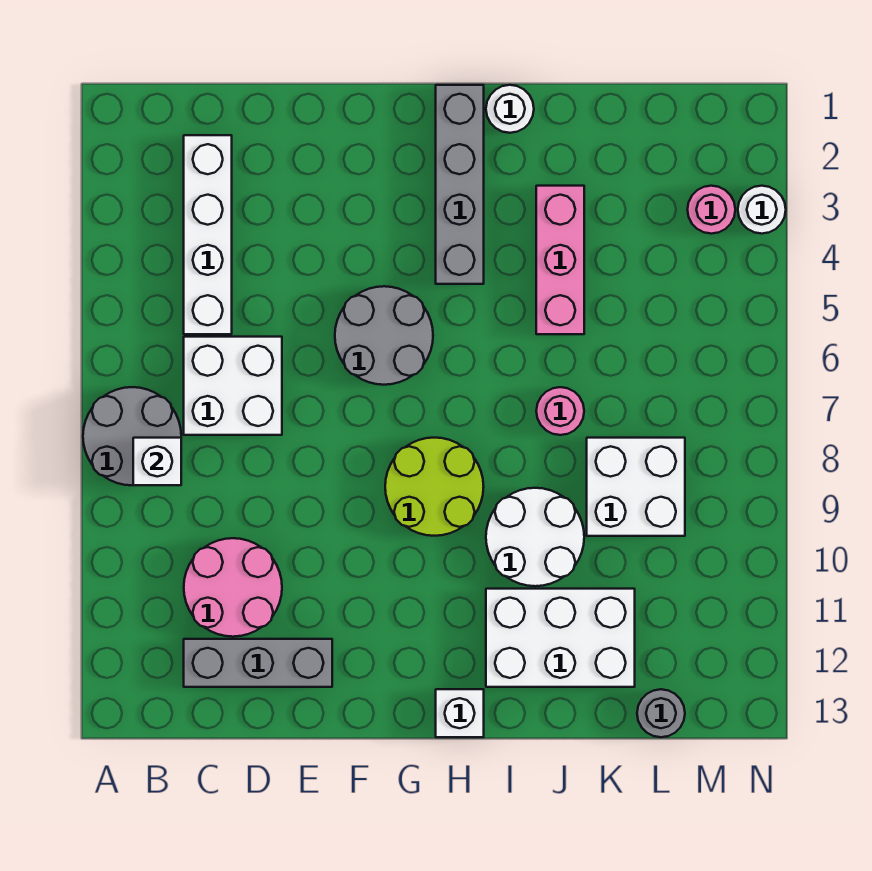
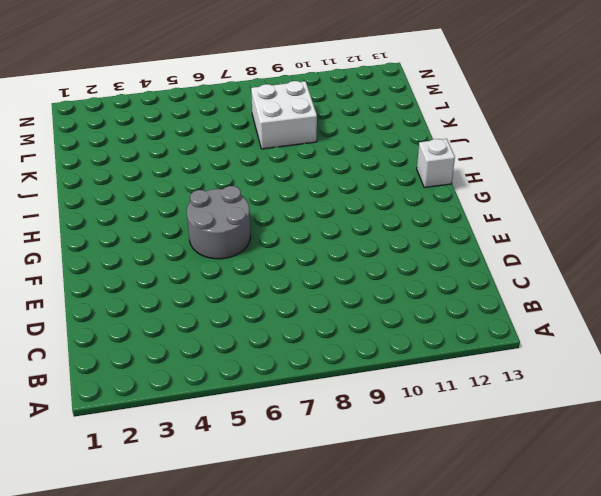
none -> grey 2x2 round brick [83,387,181,485]
none -> white 1x4 brick [184,135,232,334]
none -> white 2x2 brick [184,337,282,435]

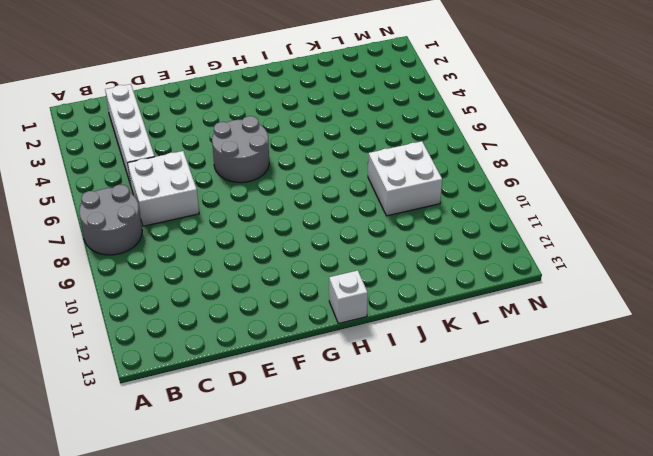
none -> pink 2x2 round brick [184,538,282,637]
none -> grey 1x3 brick [184,639,332,687]
none -> lime 2x2 round brick [385,438,484,536]

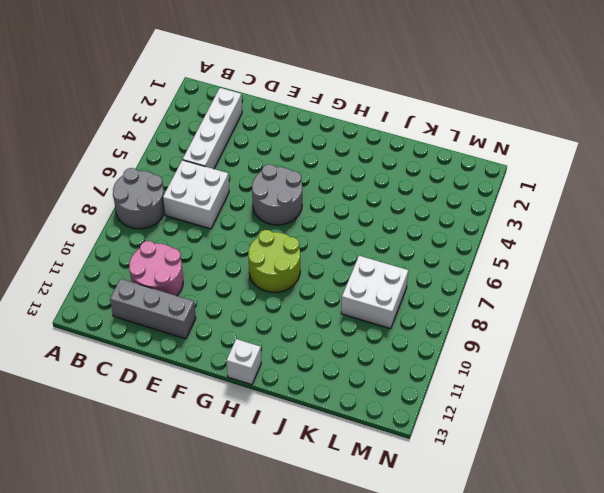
none -> grey 1x4 brick [436,85,484,284]
none -> white 1x1 round brick [486,85,534,133]
none -> white 2x2 round brick [486,488,584,586]

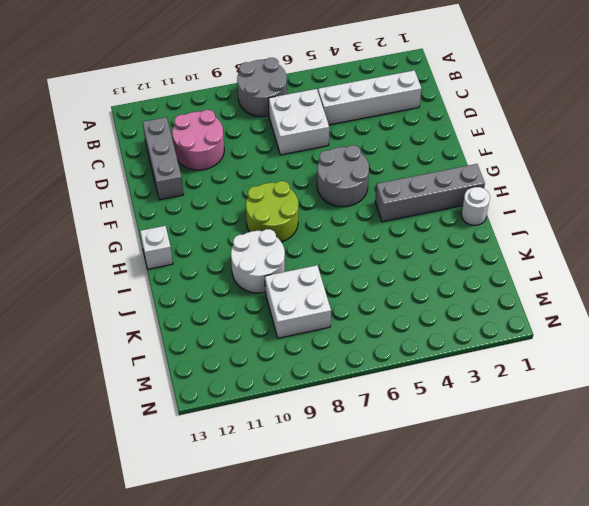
none -> white 2x3 brick [486,589,635,687]
none -> pink 1x3 brick [536,186,584,334]
none -> pink 1x1 round brick [536,387,584,435]

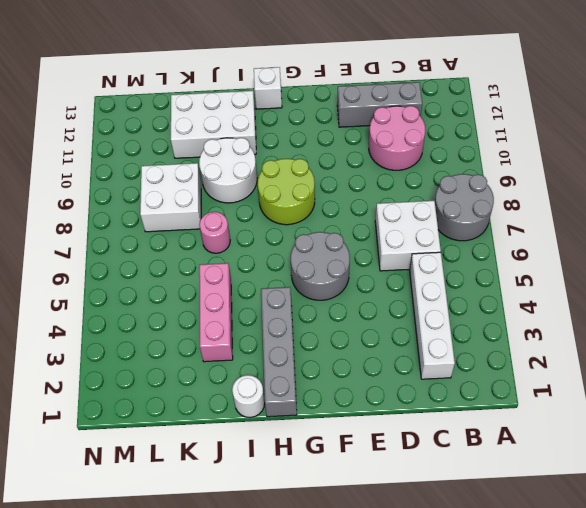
none -> grey 1x1 round brick [637,689,685,737]
none -> pink 1x1 round brick [687,186,735,234]
none -> white 1x1 round brick [738,186,786,234]

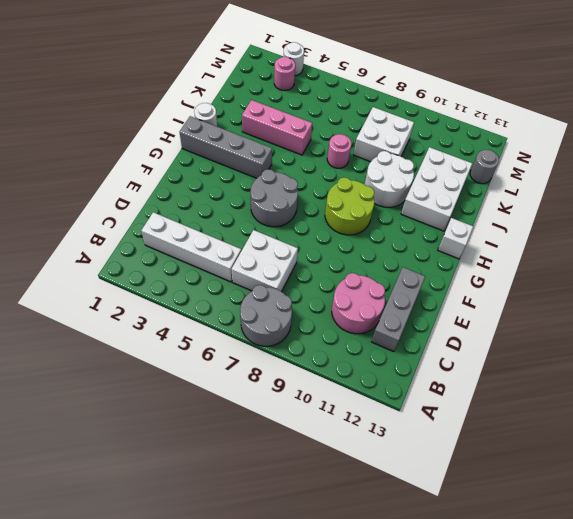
none -> white 1x1 brick [133,438,181,485]

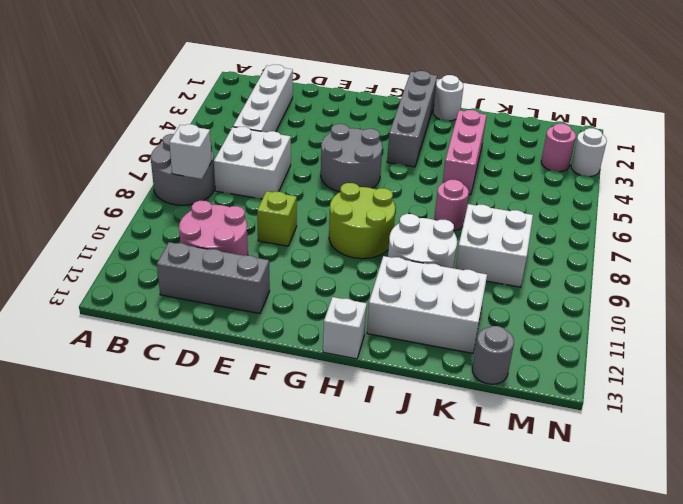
lime 1x1 brick [257,191,297,246] -> none

